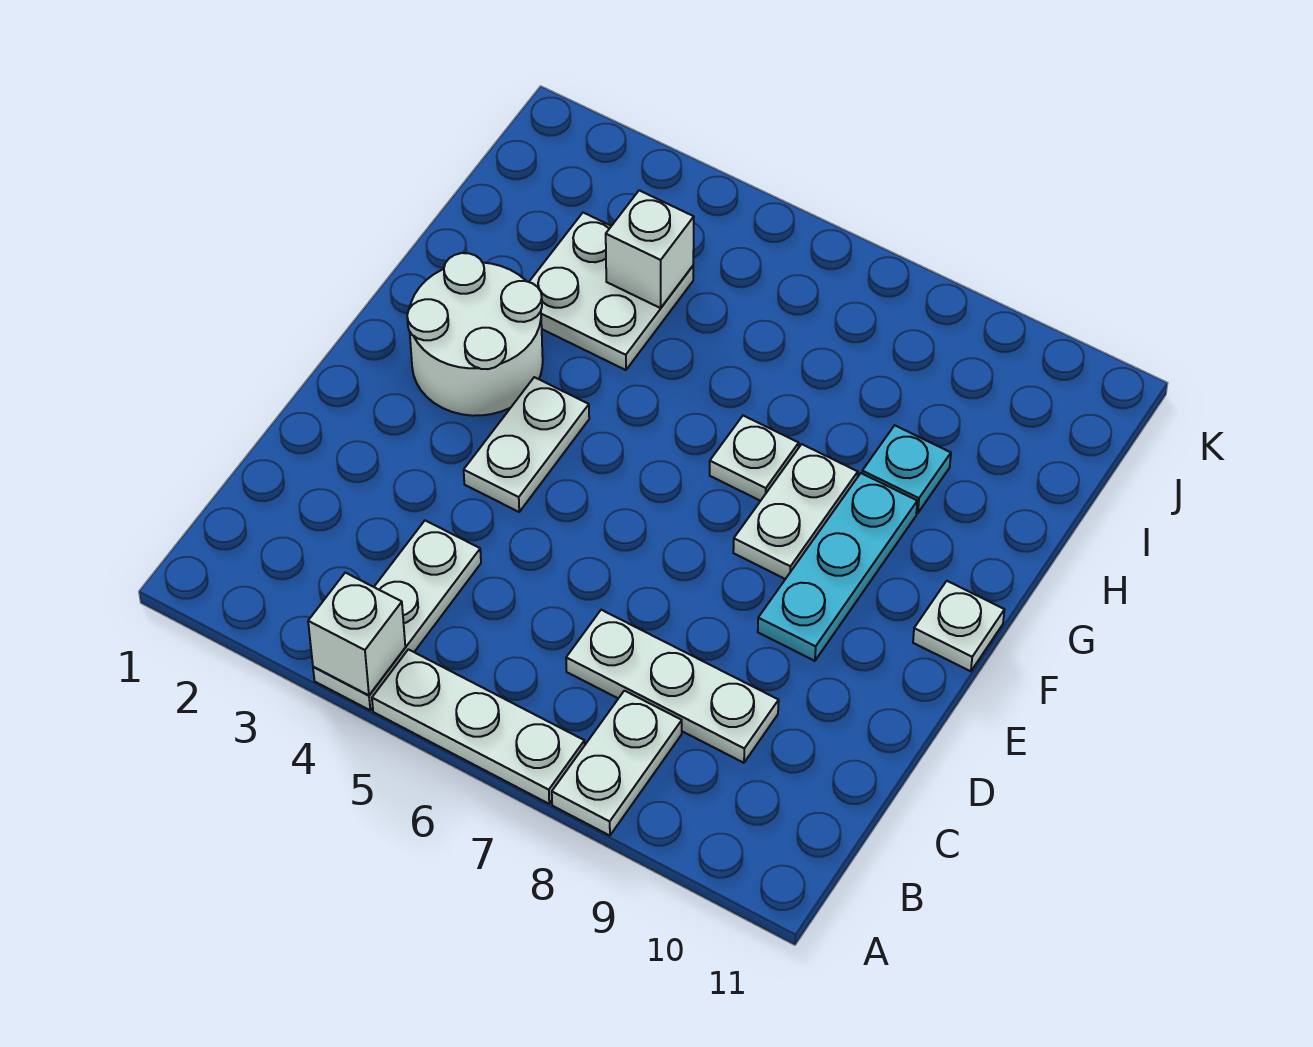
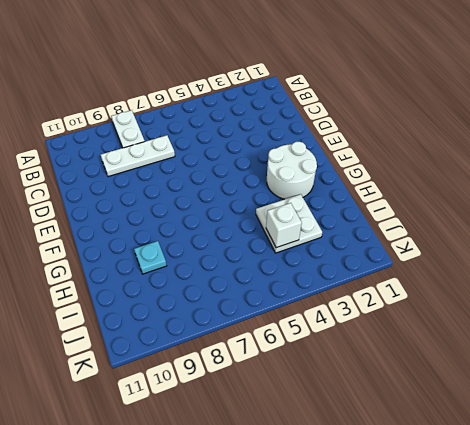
none -> white 1x3 plate [313,521,481,710]
none -> white 1x3 plate [372,649,585,804]
none -> white 1x2 plate [464,377,589,512]

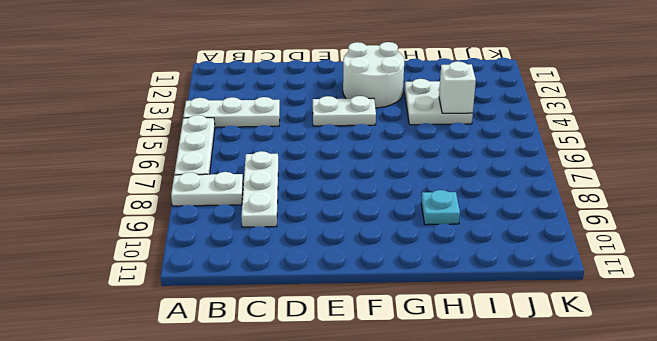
none -> cyan 1x3 plate [758,473,917,661]
none -> white 1x2 plate [733,444,858,579]
none -> white 1x1 plate [913,581,1005,671]

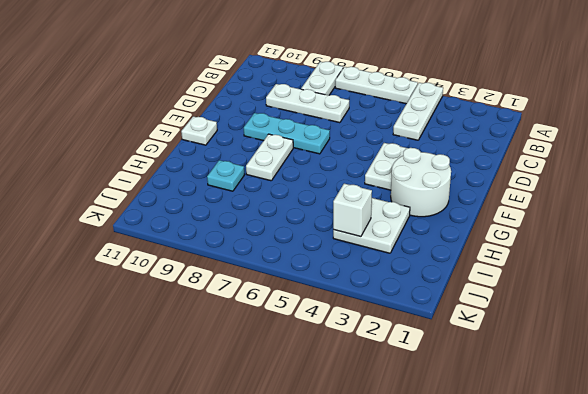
cyan 1x3 plate [244,113,330,154] -> cyan 1x3 plate turned to [758,473,917,661]
none -> white 1x1 plate [710,416,799,501]
none -> white 1x1 brick [308,573,405,696]

